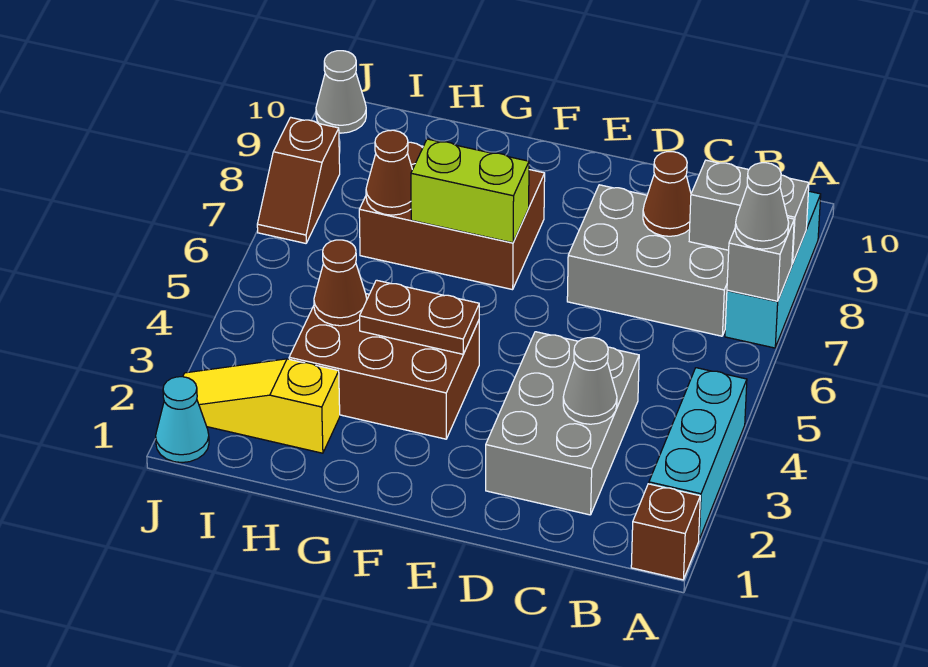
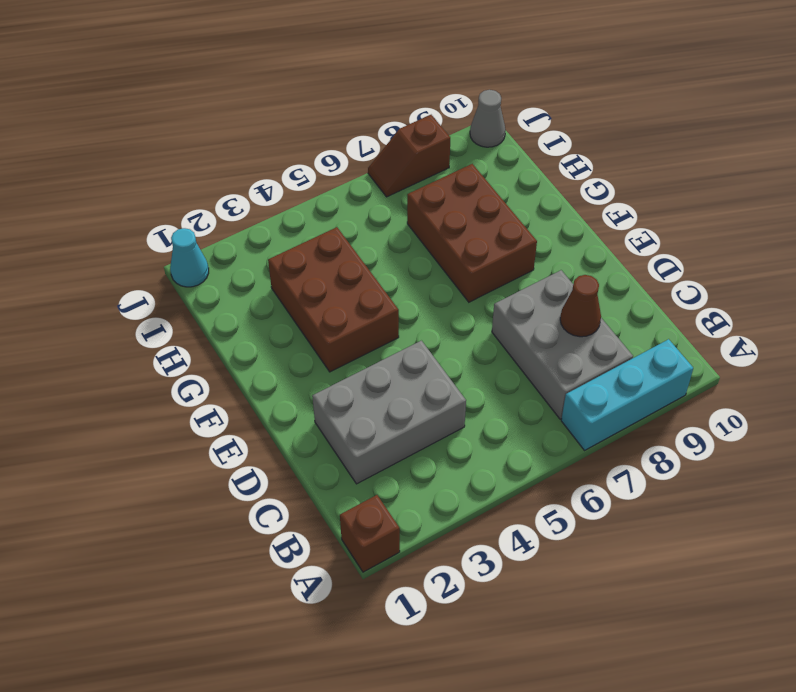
none -> cyan 1x3 brick [649,368,747,539]
none -> yellow 1x3 slope [183,359,340,453]
none -> grey 1x1 brick [727,218,794,301]

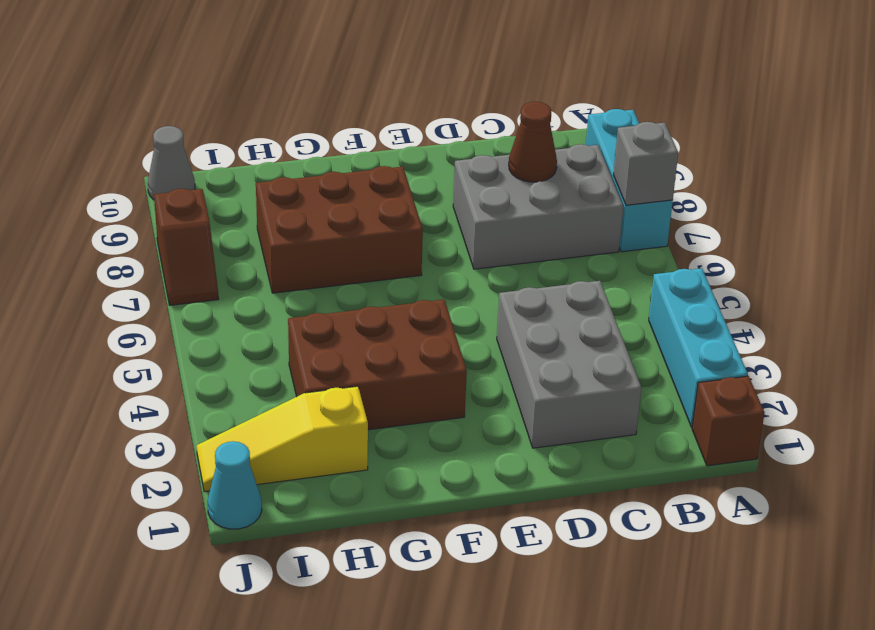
none -> grey 1x2 brick [689,160,809,264]
none -> grey 1x1 cone [563,338,617,424]
none -> brown 1x2 plate [360,280,479,354]

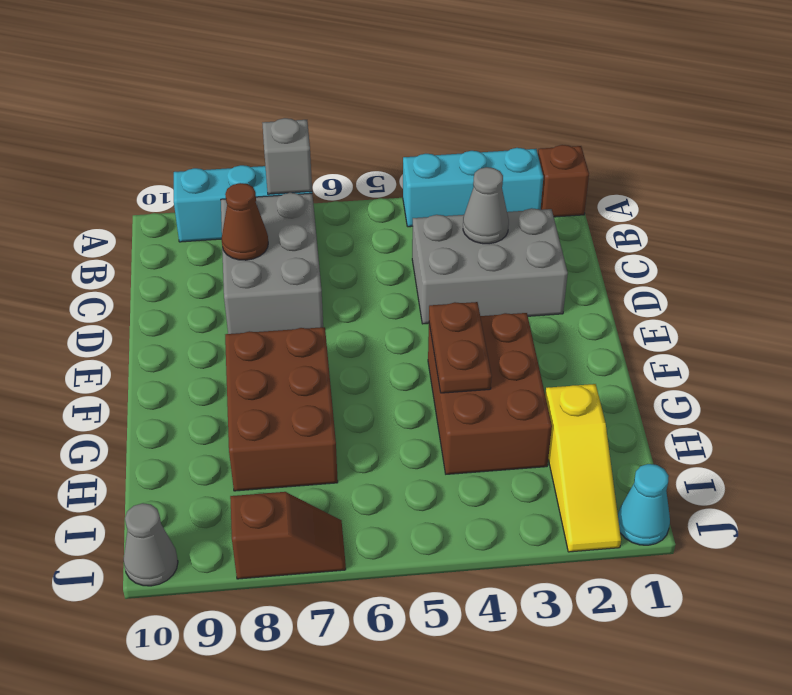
none -> grey 1x2 brick [689,160,809,264]
none -> lime 1x2 brick [411,139,529,243]
none -> brown 1x1 cone [314,240,367,326]

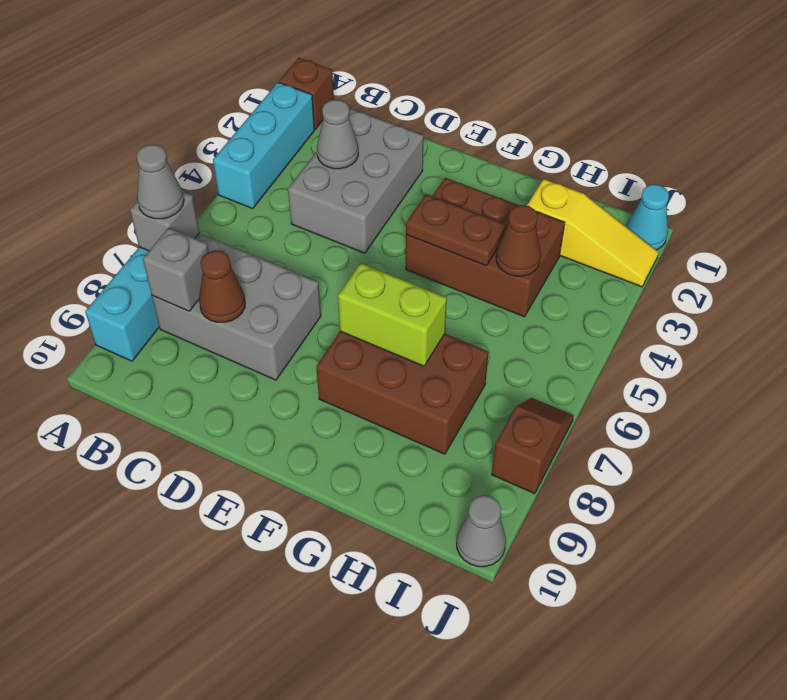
grey 1x1 brick [143,228,209,311] -> grey 1x2 brick [689,160,809,264]
none -> brown 1x1 cone [366,130,412,215]

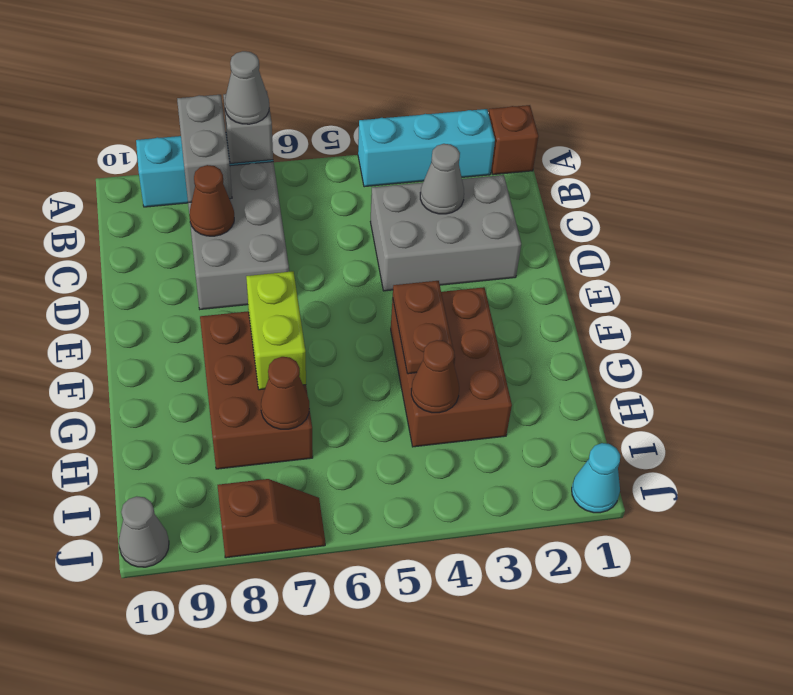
none -> yellow 1x3 slope [183,359,340,453]

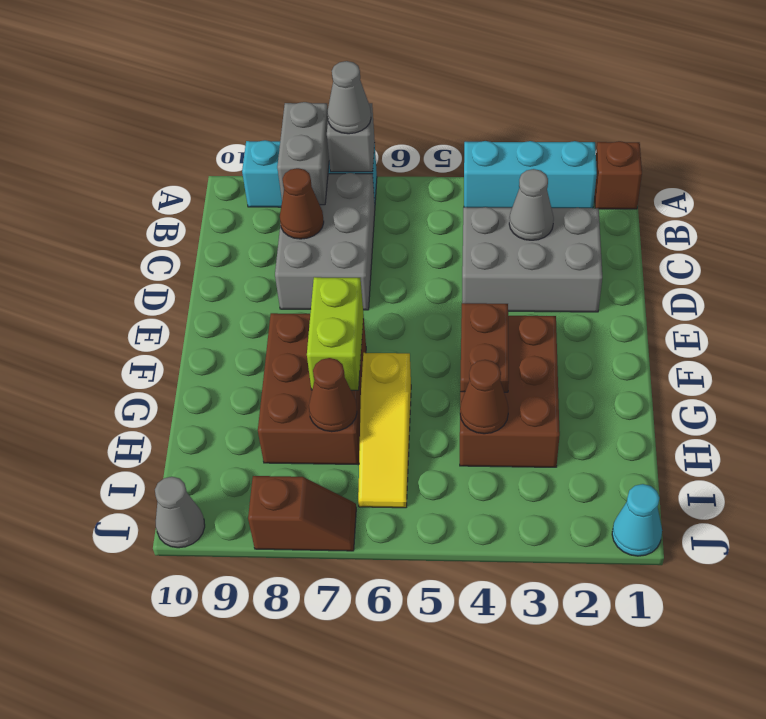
yellow 1x3 slope [358,353,411,508] -> yellow 1x3 slope moved to [183,359,340,453]

